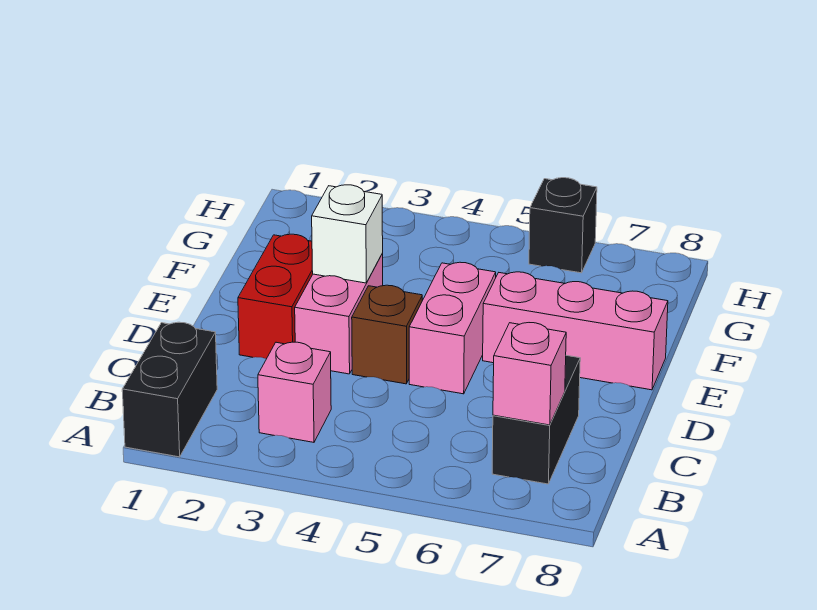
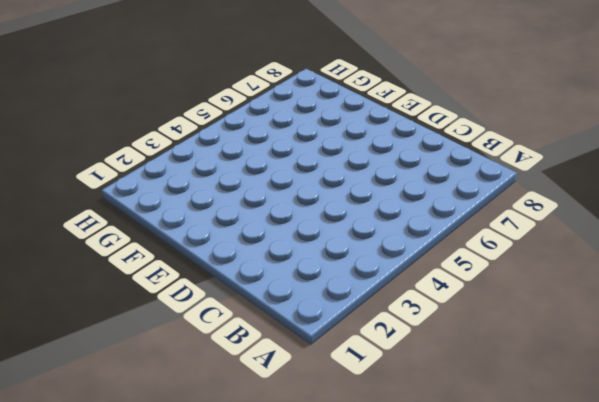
none -> black 1x2 brick [122,322,217,457]
none -> pink 1x1 brick [258,342,331,442]

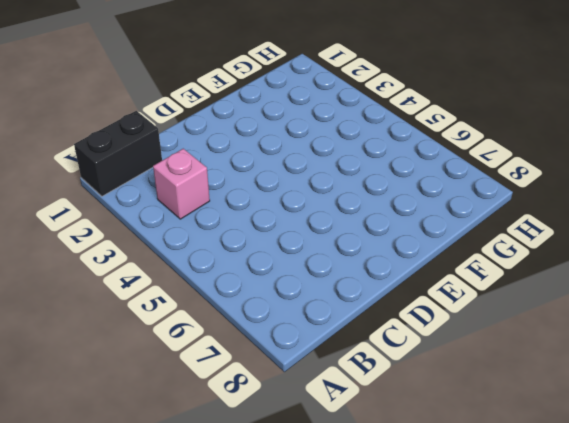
none -> black 1x2 brick [492,355,580,484]
none -> red 1x2 brick [238,234,313,359]

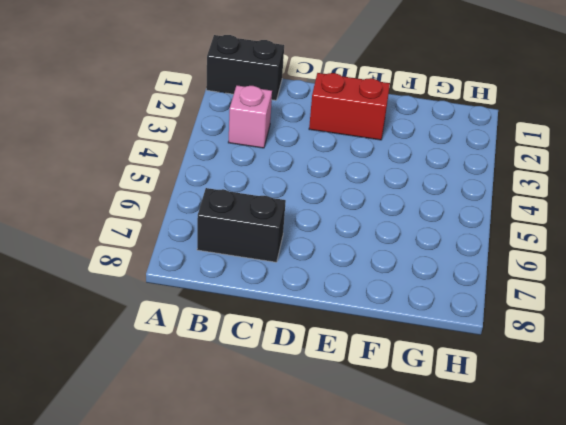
none -> pink 1x2 brick [295,254,383,374]
none -> brown 1x1 brick [352,285,422,384]

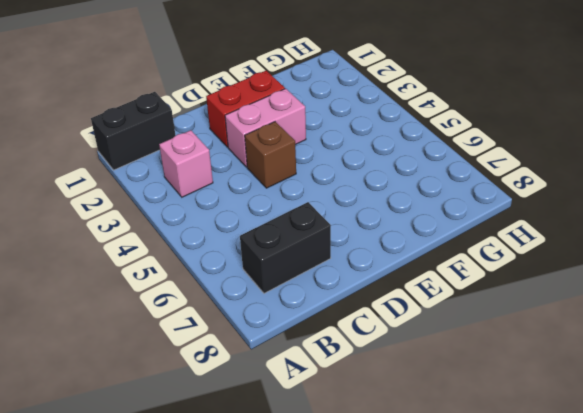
none -> pink 1x2 brick [409,262,496,394]
none -> pink 1x3 brick [483,272,668,390]

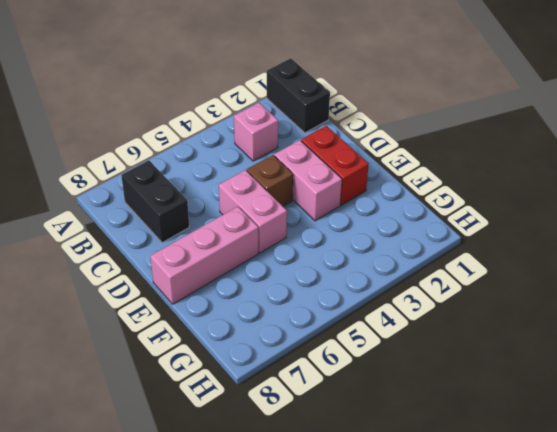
none -> black 1x1 brick [529,178,597,273]
none -> pink 1x1 brick [493,323,566,425]

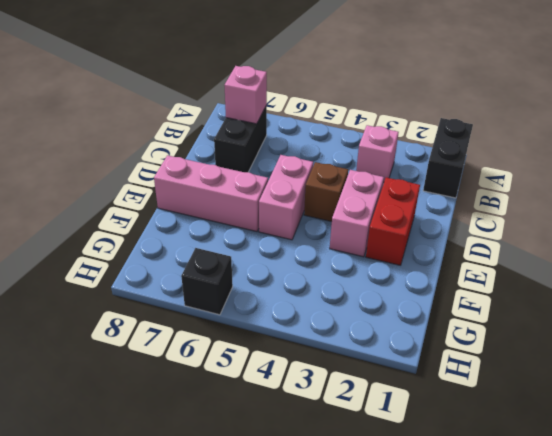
none -> white 1x1 brick [312,185,383,283]

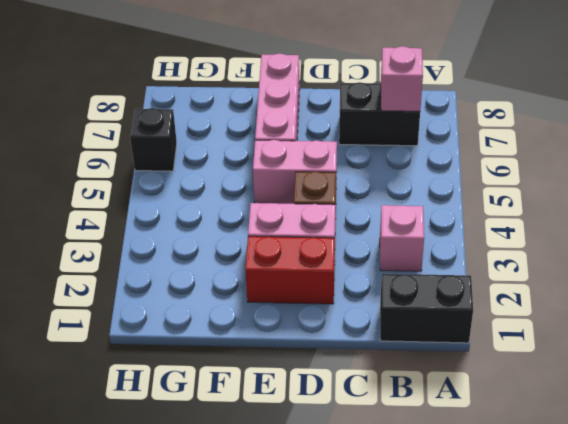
none -> white 1x1 brick [312,185,383,283]

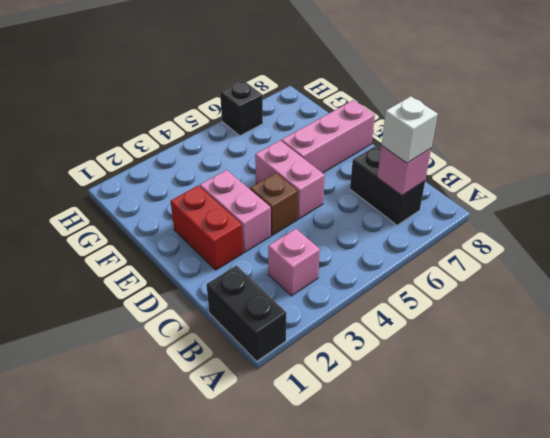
white 1x1 brick [381,96,438,163] -> white 1x1 brick moved to [312,185,383,283]

